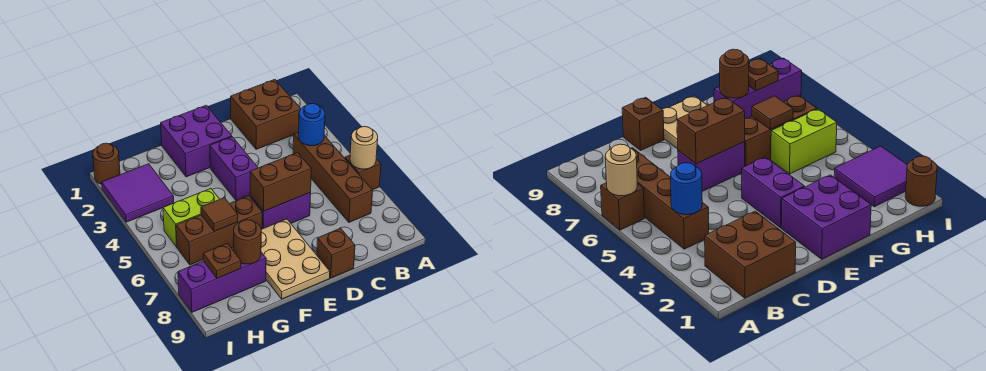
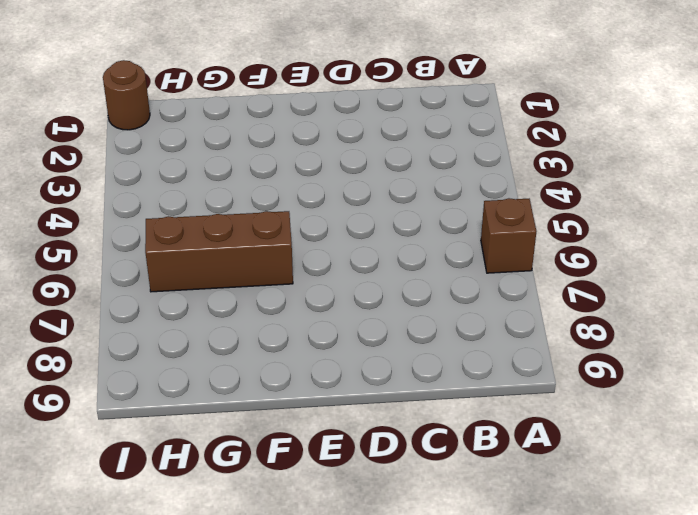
none -> brown 2x2 brick [231,80,301,149]
none -> brown 1x4 brick [293,132,373,222]
none -> purple 1x2 brick [250,193,311,229]

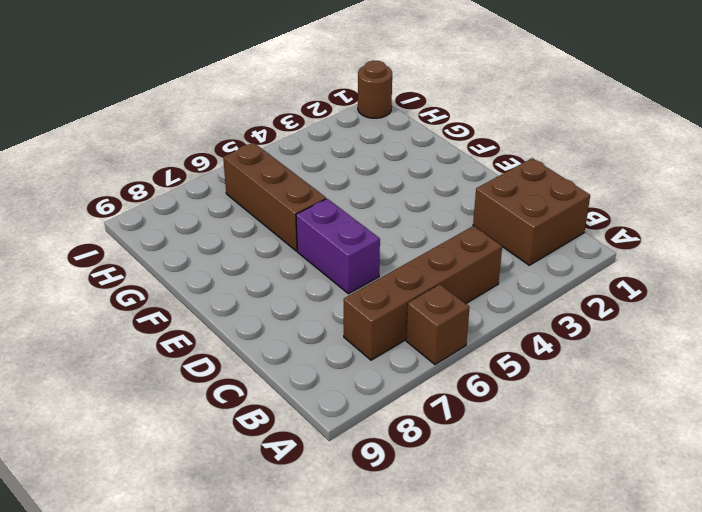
none -> brown 1x1 brick [317,228,355,278]
none -> purple 2x2 brick [161,105,232,177]
none -> purple 1x2 brick [210,137,258,201]

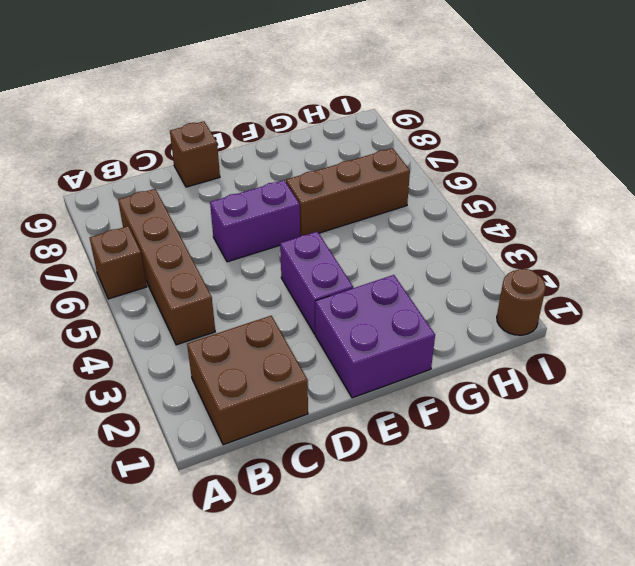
none -> tan 2x3 plate [261,219,330,299]
none -> lime 1x2 brick [163,189,220,247]
none -> purple 1x3 brick [178,249,266,312]

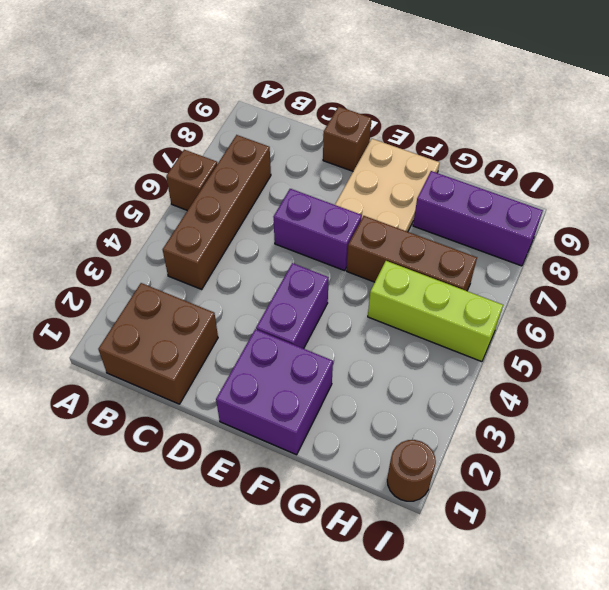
lime 1x3 brick [368,261,503,362] -> lime 1x2 brick [163,189,220,247]
none -> purple 2x2 tile [102,164,174,222]
none -> tan 1x1 round brick [350,127,378,169]
none -> blue 1x1 round brick [299,104,325,146]

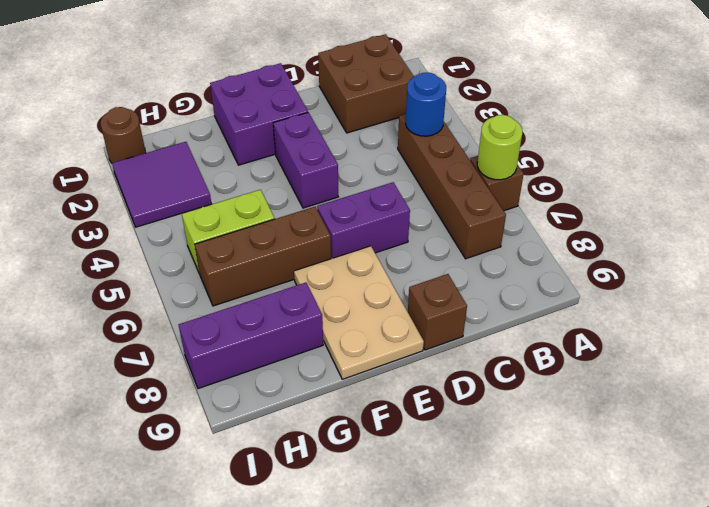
lime 1x1 round brick [477,115,522,180] -> tan 1x1 round brick [350,127,378,169]
none -> brown 1x2 brick [250,153,311,211]
none -> brown 1x1 tile [201,198,238,231]
none -> brown 1x1 round brick [234,220,261,264]

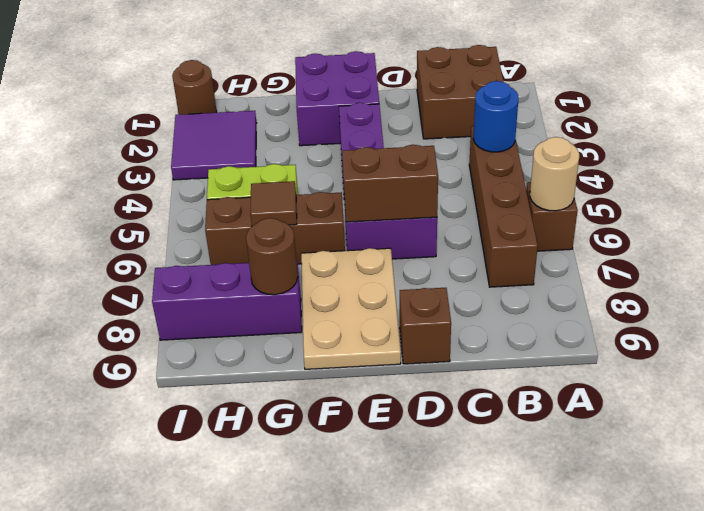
none -> brown 1x1 plate [203,243,241,278]

